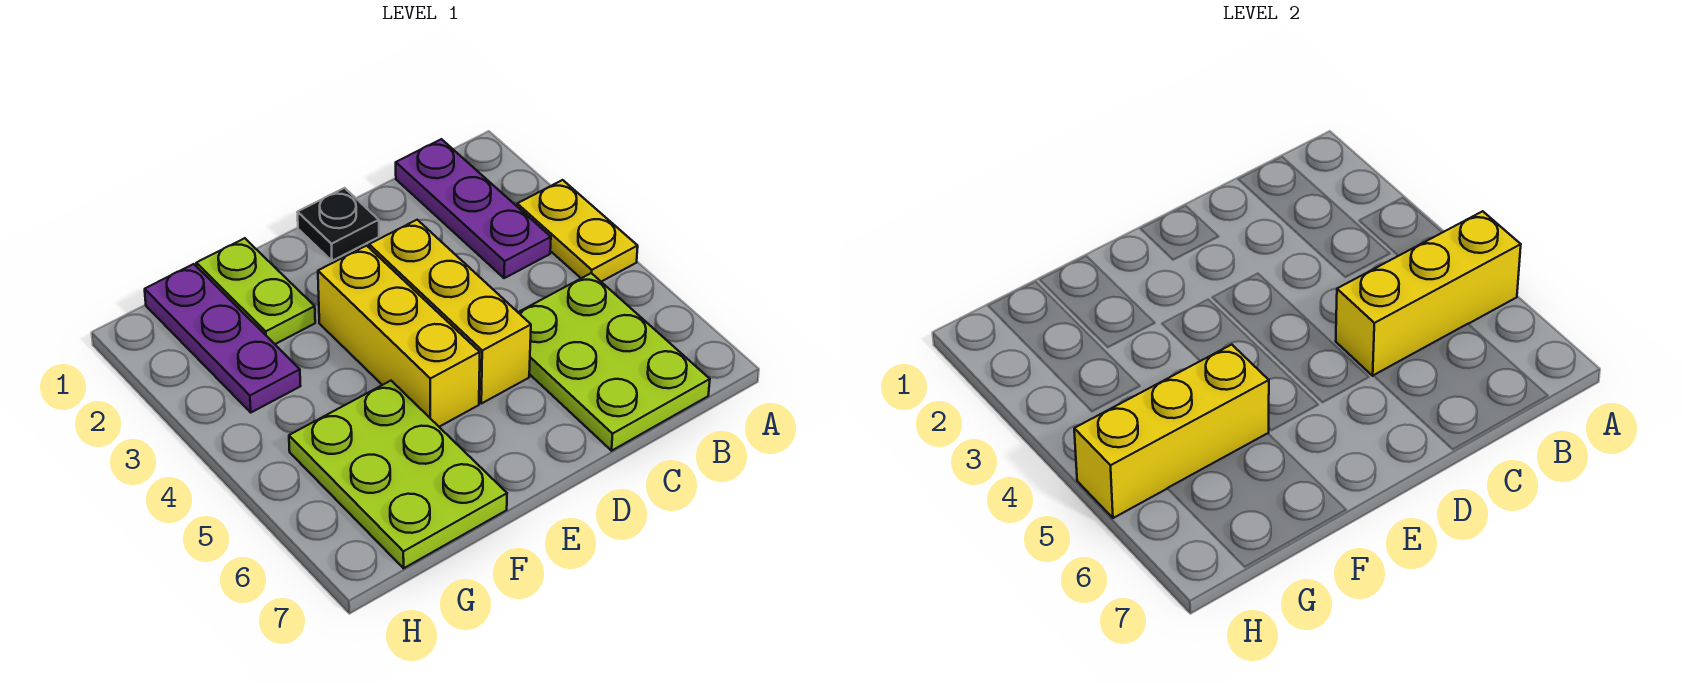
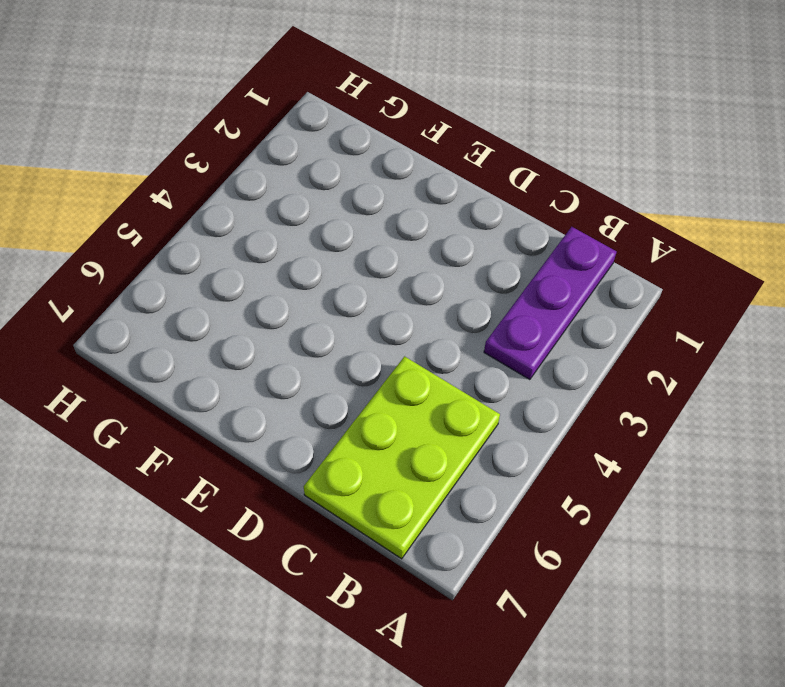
none -> yellow 1x2 plate [517,180,638,282]
none -> black 1x1 plate [298,188,379,261]

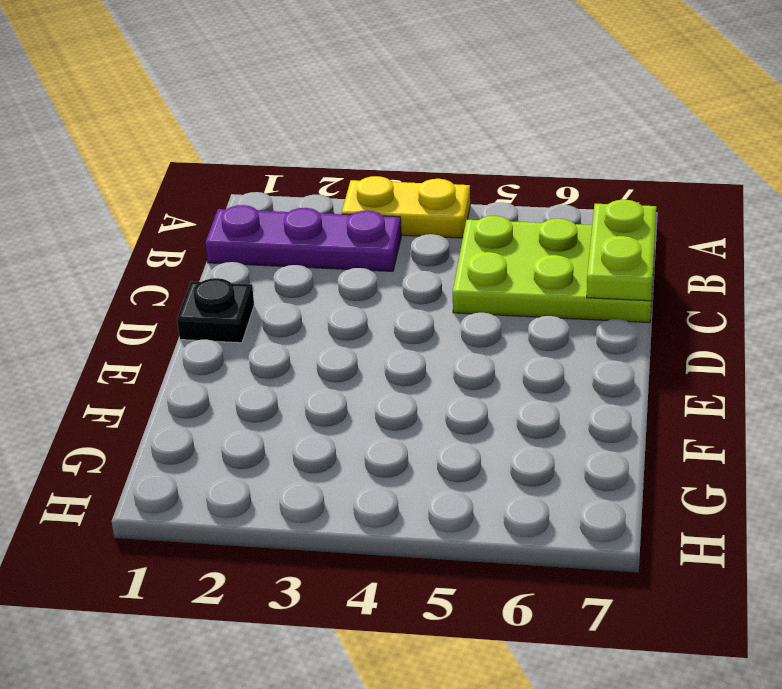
lime 1x2 plate [587,200,656,301] -> lime 1x2 plate turned to [196,238,315,344]
none -> yellow 1x3 brick [369,220,531,404]
none -> yellow 1x3 brick [318,246,480,427]

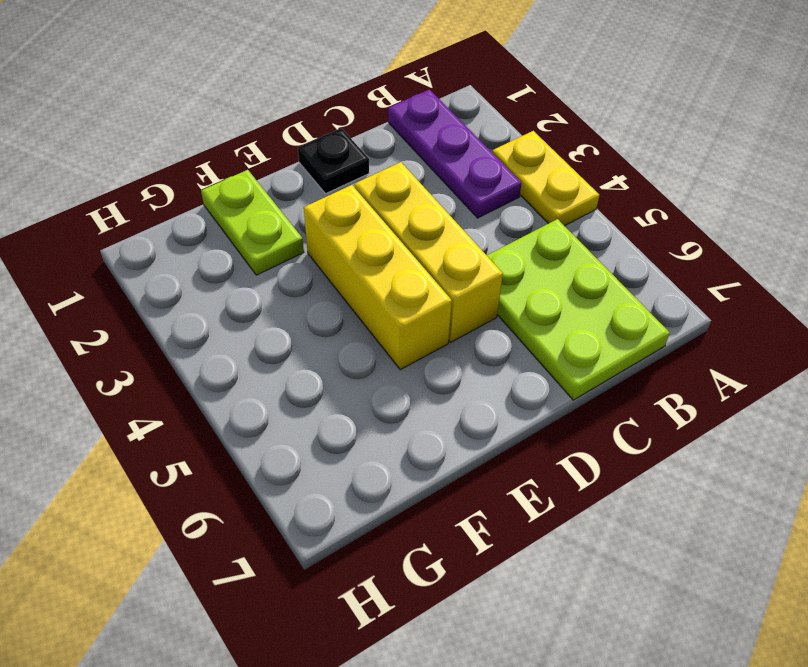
none -> lime 2x3 plate [289,381,507,568]
none -> purple 1x3 plate [145,264,300,412]

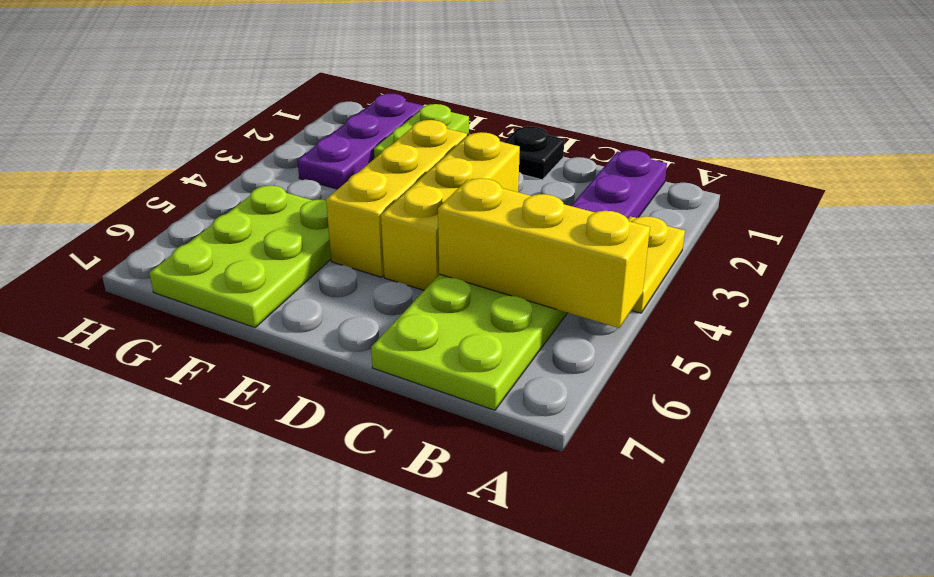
none -> yellow 1x3 brick [1074,345,1269,518]

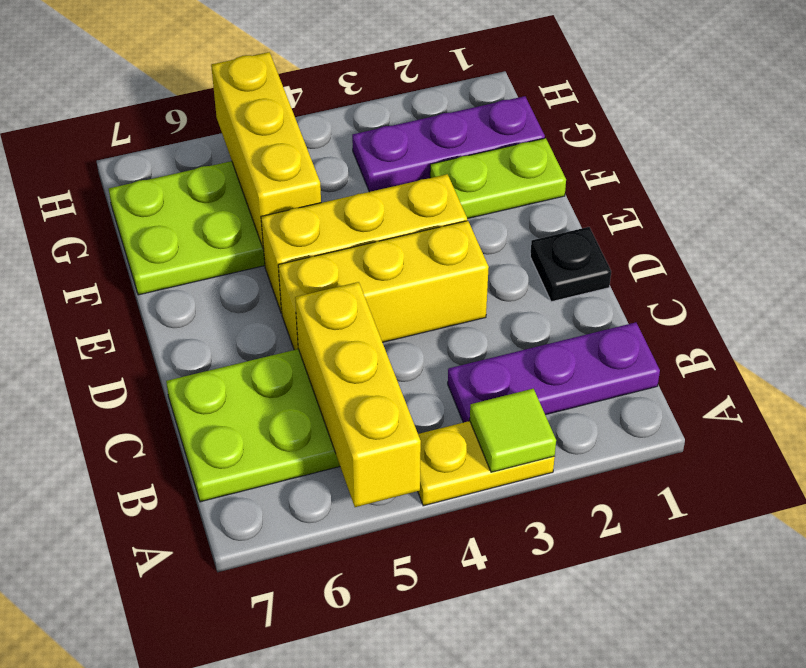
lime 1x1 tile [470,389,556,472] -> none

